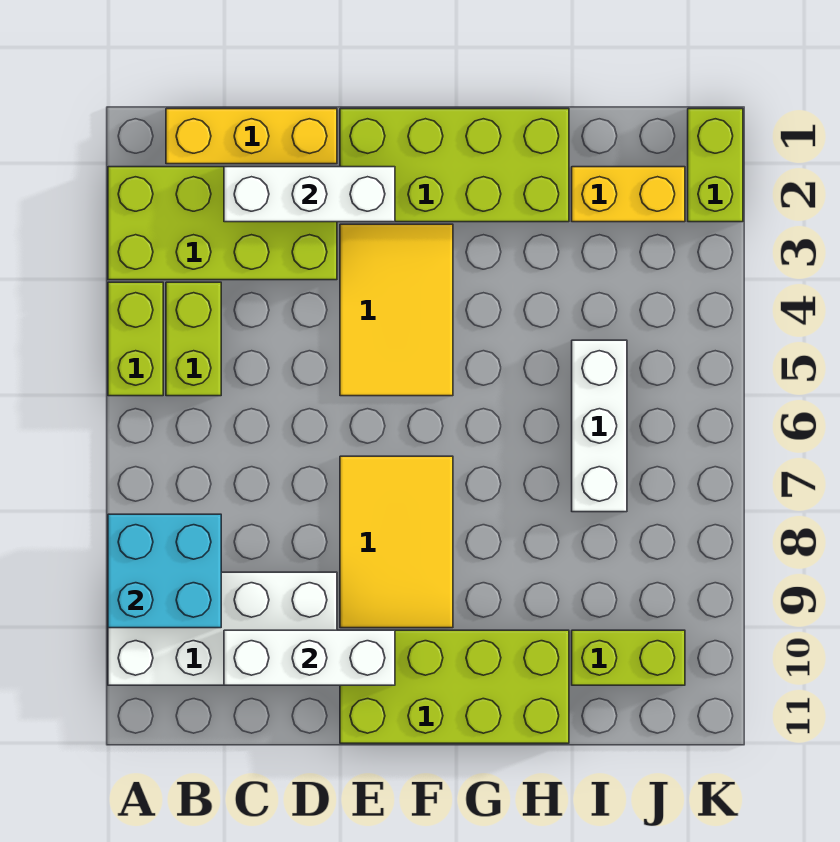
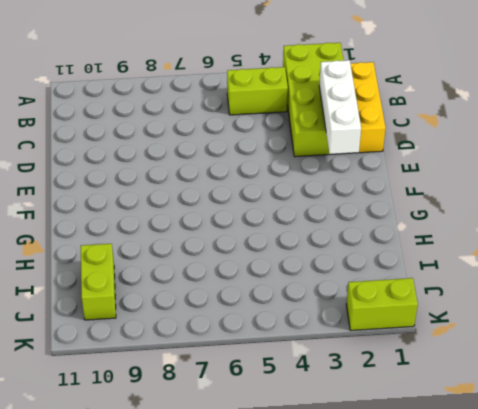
none -> lime 1x2 brick [108,282,163,396]
none -> white 2x4 brick [108,572,337,685]
none -> lime 2x4 brick [340,109,569,222]

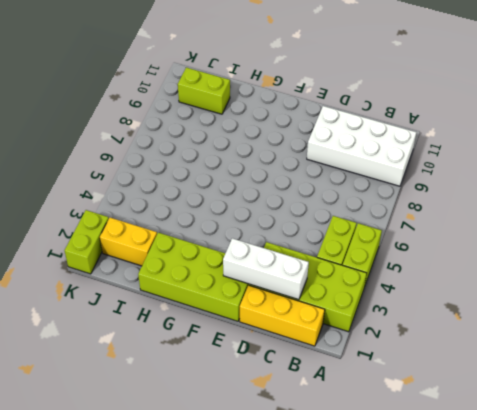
none -> yellow 2x3 tile [340,224,453,396]
none -> yellow 2x3 tile [340,456,453,628]
none -> lime 2x4 brick [340,630,569,743]

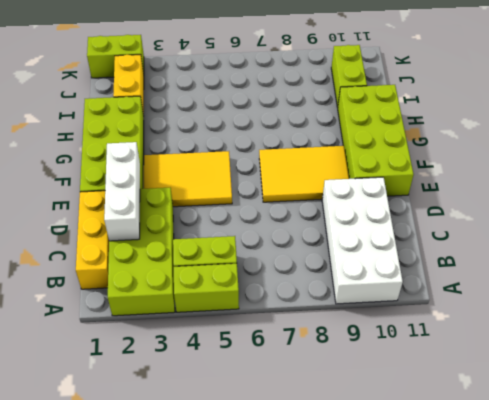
none -> white 1x3 brick [572,340,627,512]
none -> cyan 2x2 brick [108,514,221,628]
none -> white 1x3 brick [224,630,395,685]

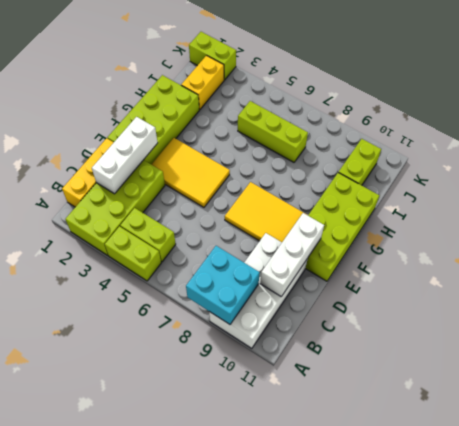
lime 1x3 brick [238,101,308,162] -> white 1x3 brick [572,340,627,512]

